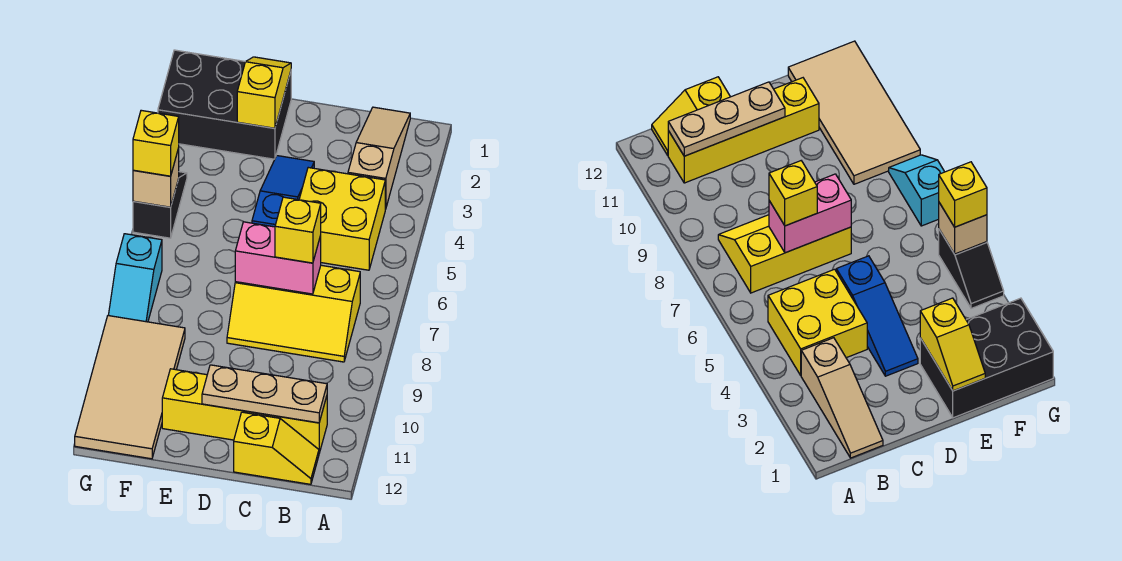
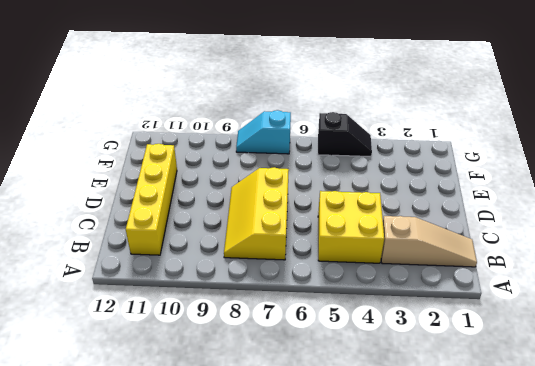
none -> yellow 1x2 slope [234,412,319,484]
none -> blue 1x3 slope [252,156,314,227]
none -> black 2x3 brick [158,50,291,159]

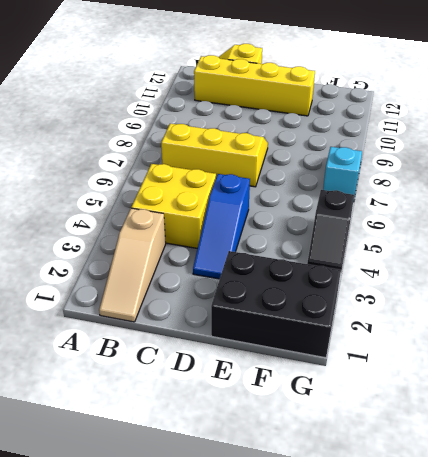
none -> tan 2x4 tile [75,316,185,459]
none -> tan 1x3 plate [202,365,327,423]
none -> pink 1x2 brick [235,222,321,294]

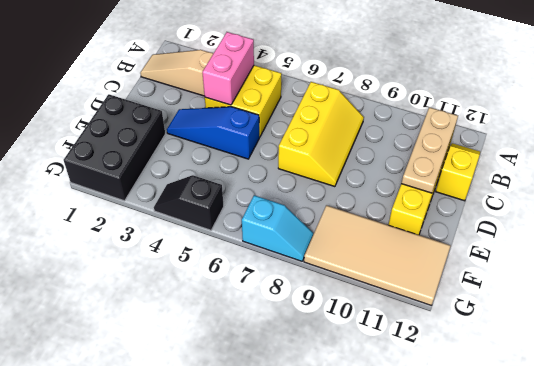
pink 1x2 brick [202,32,254,105] -> pink 1x2 brick moved to [235,222,321,294]
none -> yellow 1x2 slope [237,57,291,128]
none -> tan 1x1 brick [133,148,179,207]
none -> yellow 1x1 brick [275,197,321,263]

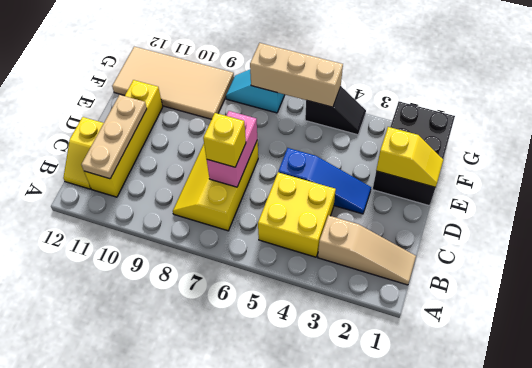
tan 1x3 brick [250,43,343,107] -> tan 1x1 brick [133,148,179,207]
none -> yellow 1x1 brick [133,110,179,176]

